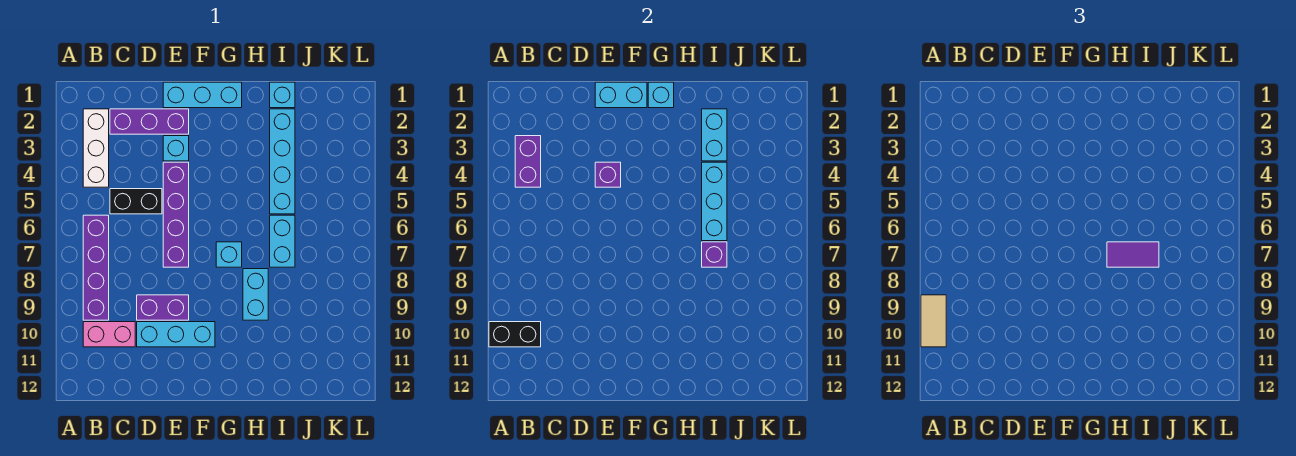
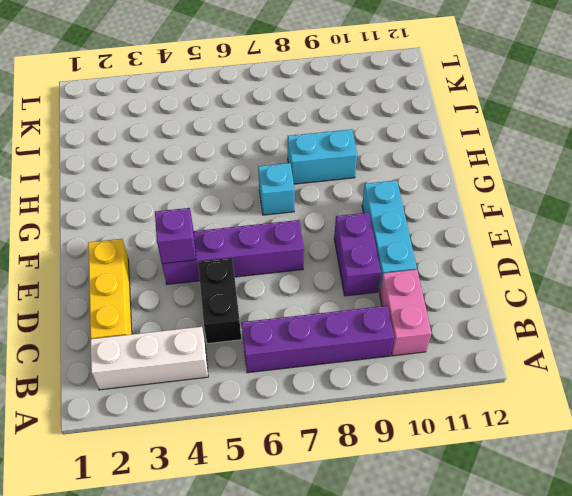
yellow 1x3 brick [88,239,132,339] -> purple 1x3 brick [110,109,189,134]
none -> cyan 1x3 brick [163,82,242,108]
none -> cyan 1x1 brick [163,136,189,161]
none -> cyan 1x1 brick [270,82,295,108]

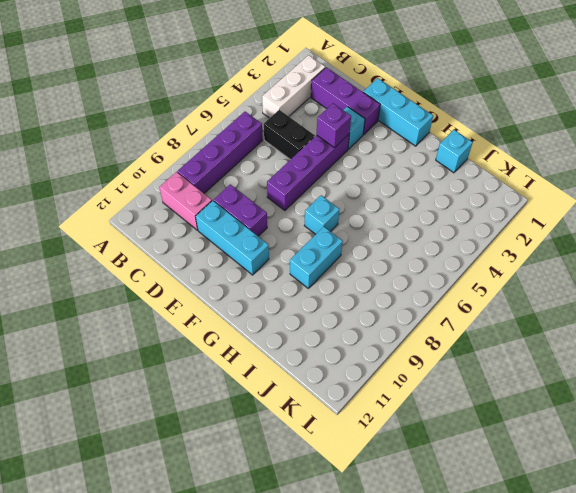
none -> cyan 1x4 brick [270,109,295,214]
none -> cyan 1x2 brick [270,215,295,267]
none -> black 1x2 brick [489,322,541,347]

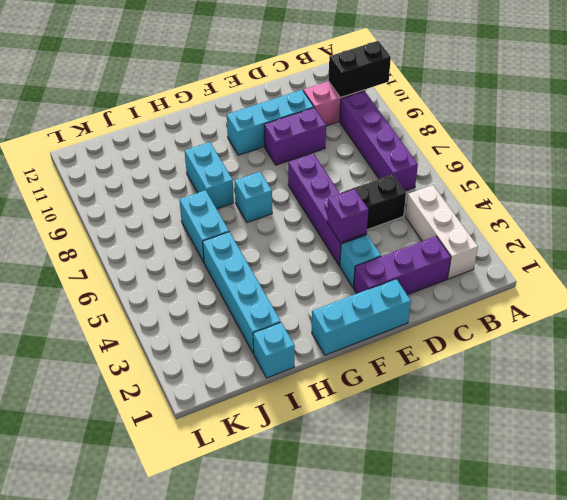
none -> purple 1x2 brick [515,136,541,187]
none -> cyan 1x2 brick [595,82,647,108]
none -> cyan 1x1 brick [648,82,674,108]

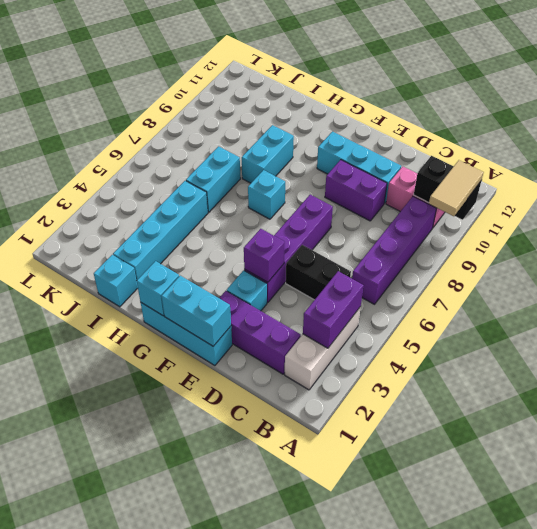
none -> cyan 1x2 brick [702,109,727,161]
none -> cyan 1x3 brick [702,162,727,241]
none -> purple 1x1 brick [702,242,727,267]

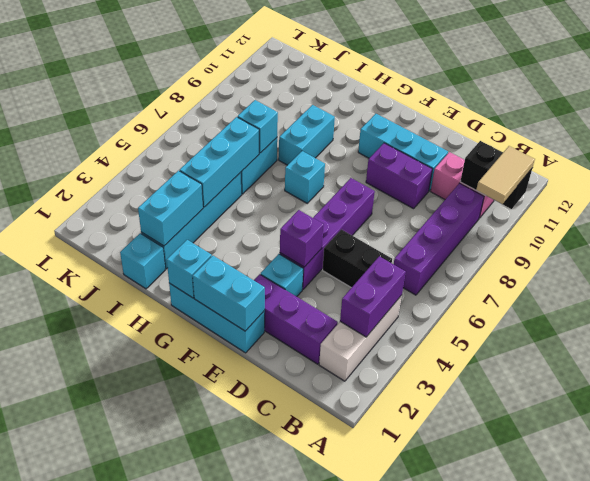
cyan 1x1 brick [238,100,278,153] -> purple 1x1 brick [702,242,727,267]
none -> purple 1x2 tile [1107,242,1159,267]

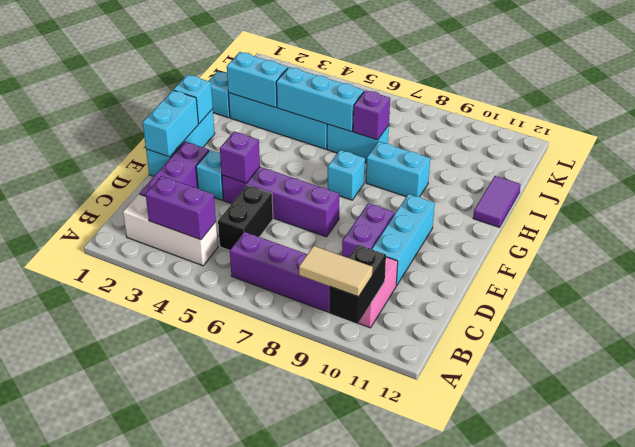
purple 1x2 tile [473,176,521,227] -> purple 1x2 tile moved to [1107,242,1159,267]

